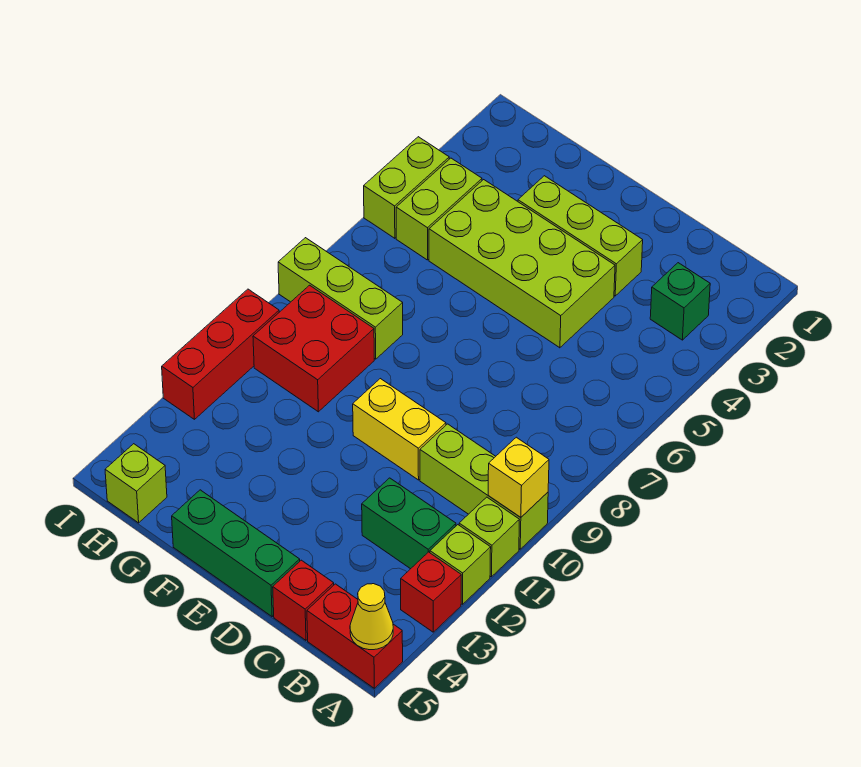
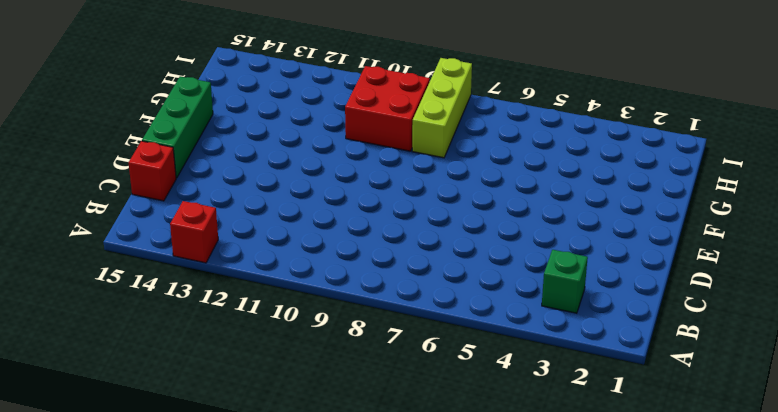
none -> lime 1x3 brick [420,424,548,549]
none -> lime 1x1 brick [459,497,519,577]
none -> lime 1x1 brick [430,525,491,604]

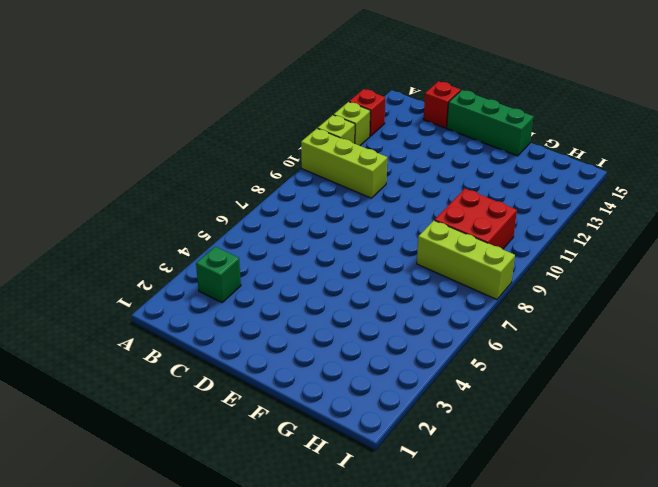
none -> red 1x2 brick [307,584,403,688]
none -> green 1x2 brick [362,478,456,569]
none -> lime 1x3 brick [518,176,643,296]

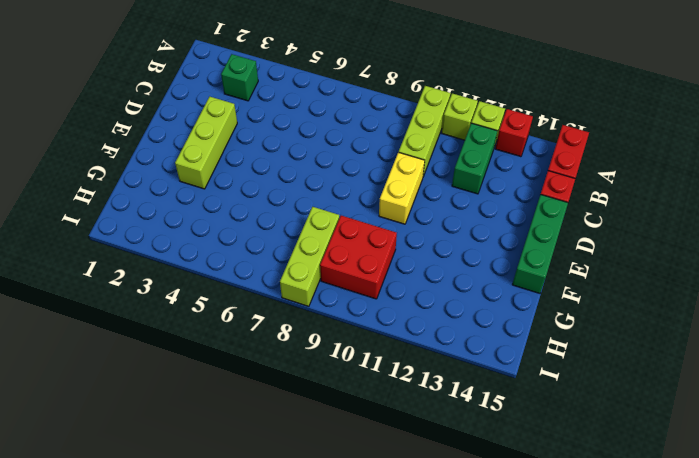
none -> lime 2x4 brick [429,180,615,348]
none -> lime 1x2 brick [396,158,482,260]
none -> lime 1x1 brick [105,444,167,523]

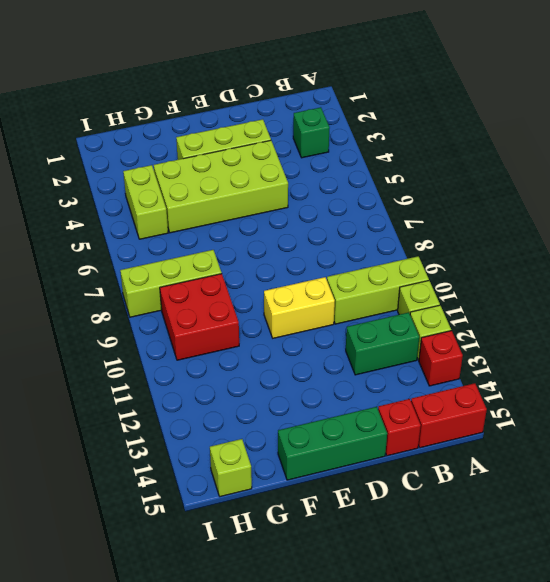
none -> lime 1x2 brick [364,137,449,238]
none -> red 1x3 brick [162,289,279,419]
none -> yellow 1x1 brick [488,437,549,517]

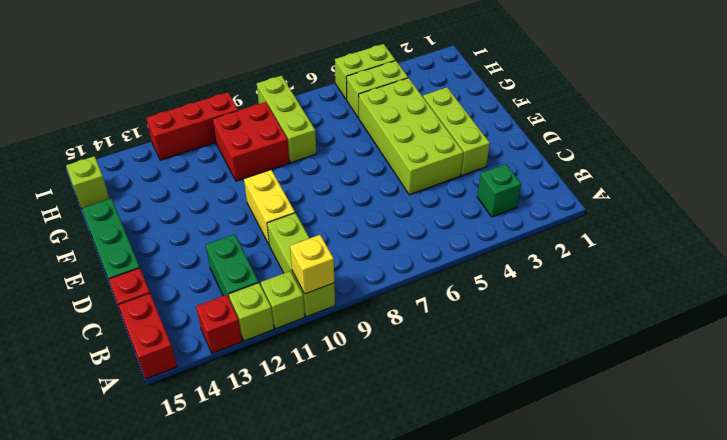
none -> yellow 1x1 cone [350,584,393,650]

